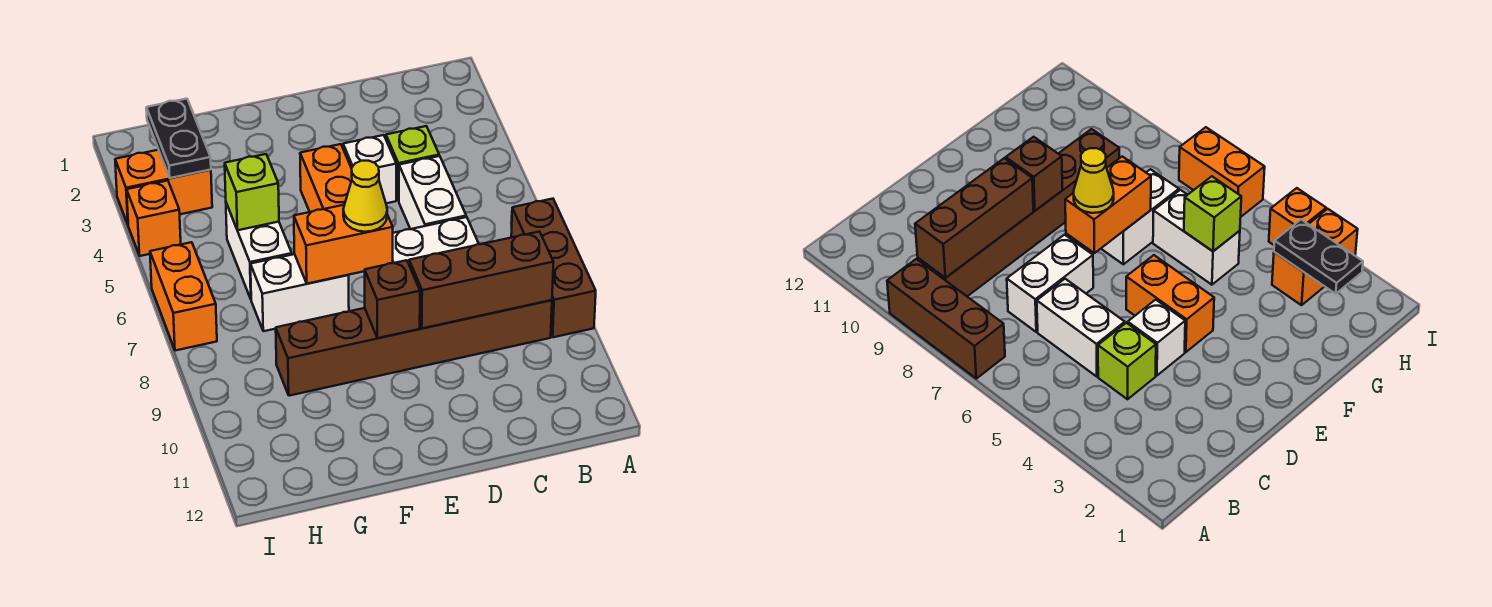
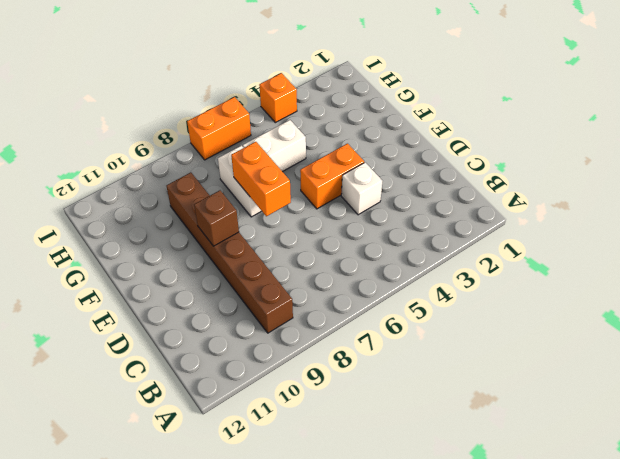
none -> brown 1x3 brick [511,199,596,337]
none -> lime 1x1 brick [386,126,439,201]
none -> white 1x2 brick [399,156,466,229]

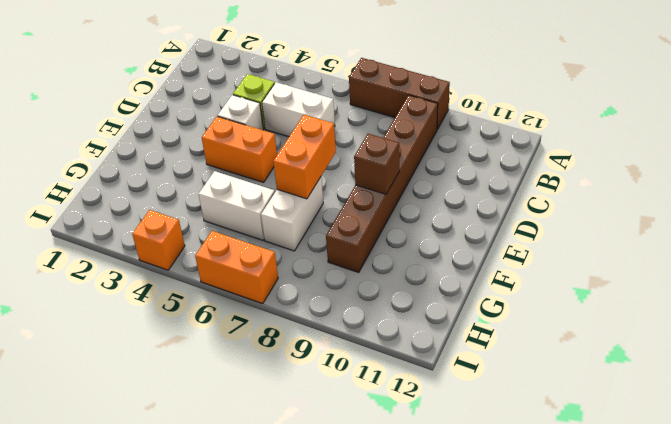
none -> white 1x2 brick [393,217,479,264]
none -> orange 1x2 brick [115,150,212,224]
none -> brown 1x3 brick [409,232,553,328]

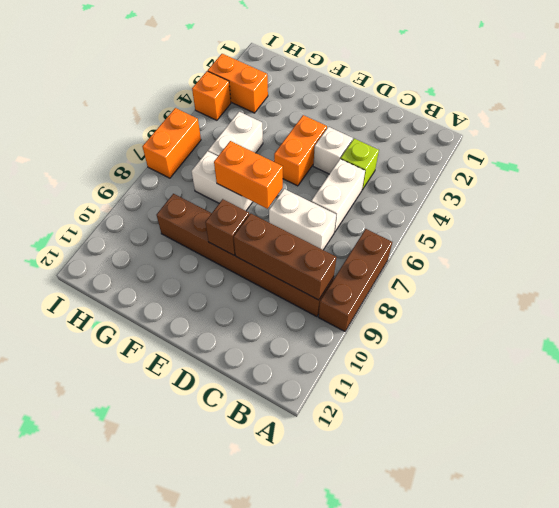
none -> lime 1x1 brick [225,154,279,230]
none -> black 1x2 plate [146,99,211,178]
none -> yellow 1x1 cone [343,161,387,232]

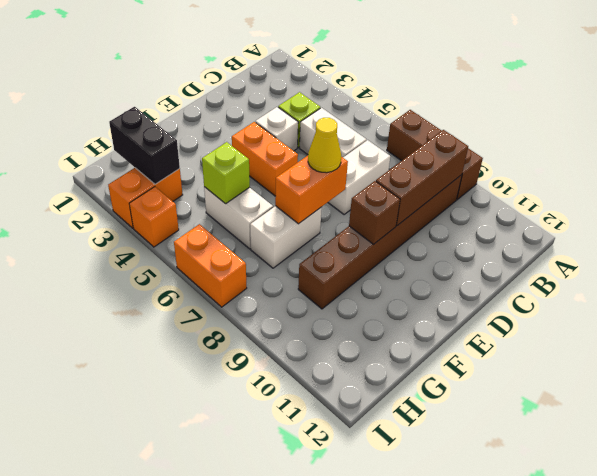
black 1x2 brick [109,107,180,184] -> black 1x2 plate [146,99,211,178]

